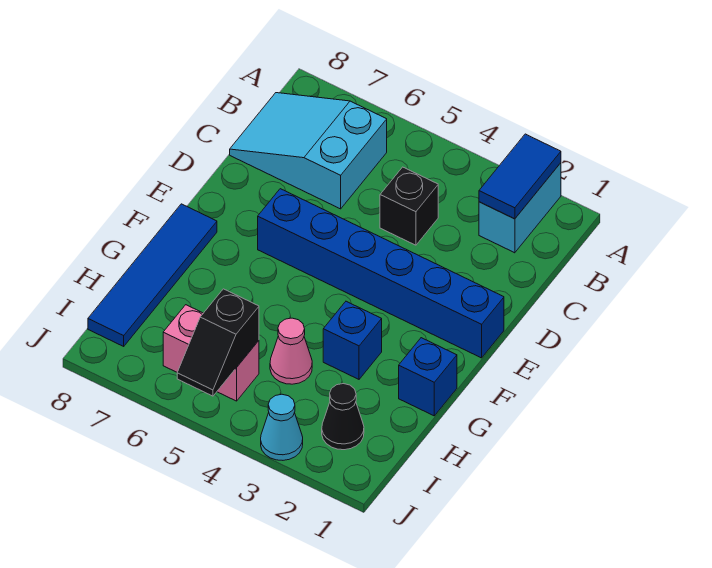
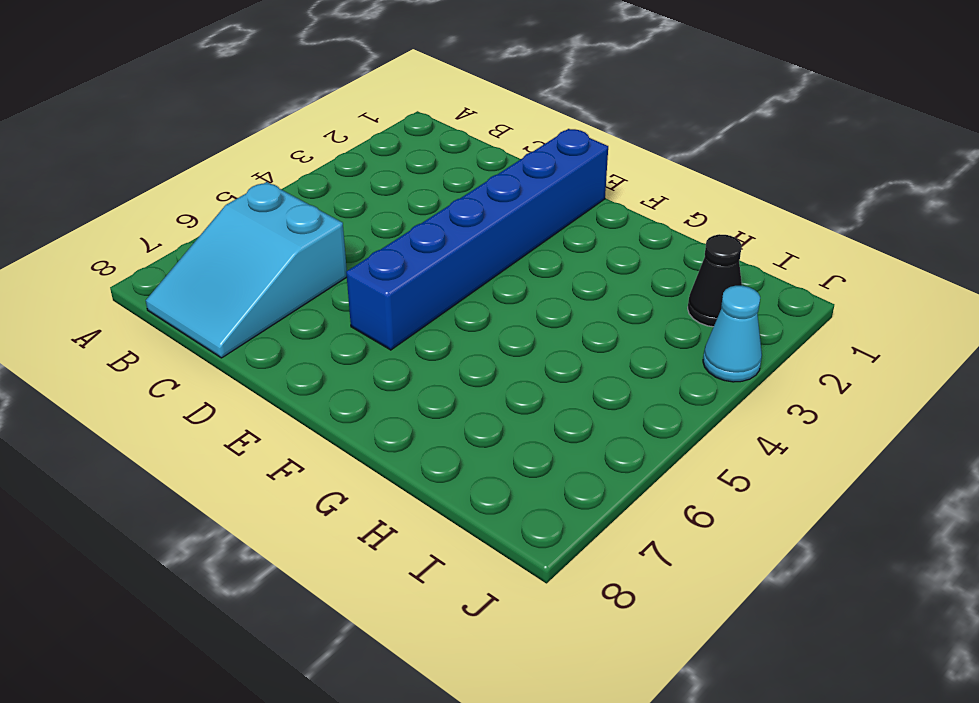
none -> cyan 1x2 brick [479,163,561,253]
none -> black 1x1 brick [380,167,438,245]
none -> blue 1x4 tile [88,204,217,346]

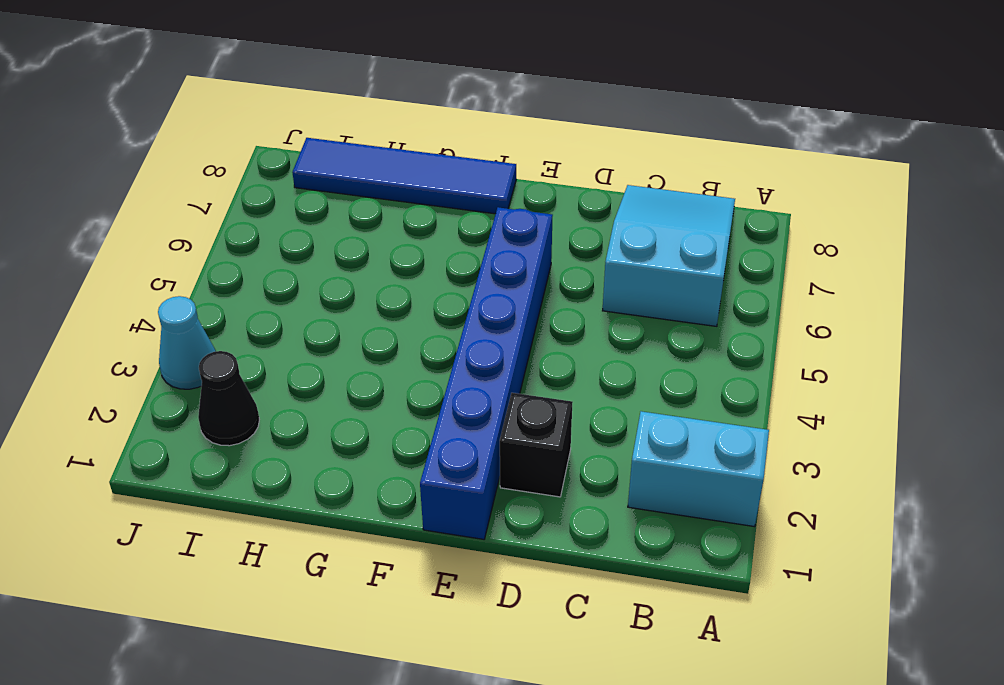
black 1x1 brick [500,393,573,497] -> black 1x1 brick moved to [380,167,438,245]
none -> blue 1x1 brick [399,338,457,416]
none -> blue 1x1 brick [323,301,382,379]
none -> pink 1x1 cone [270,318,312,384]

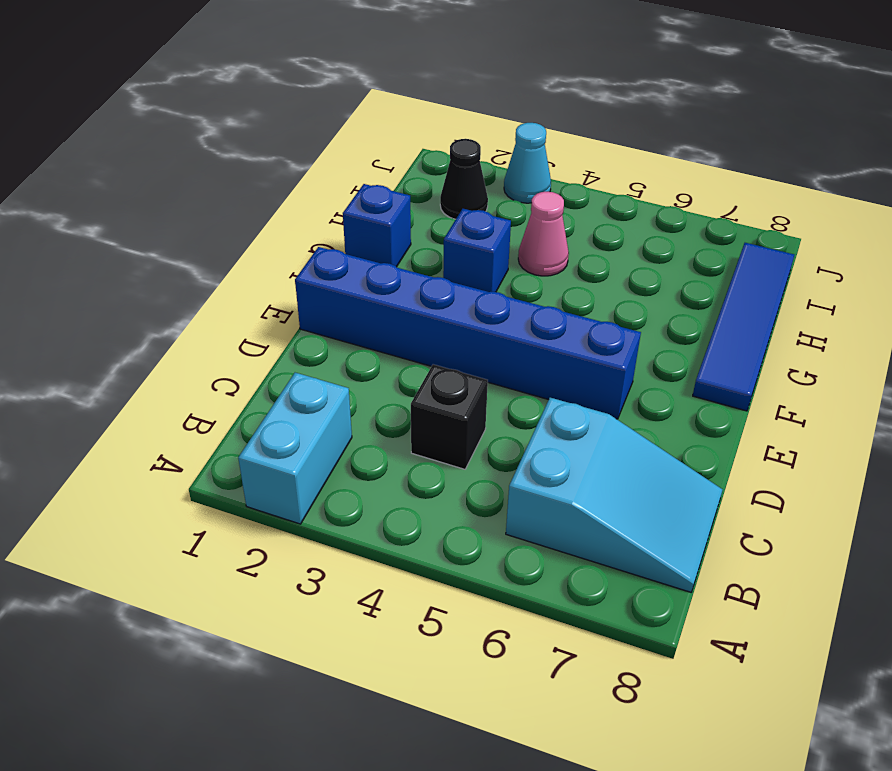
none -> pink 1x2 brick [163,305,259,401]
none -> blue 1x2 tile [479,134,561,219]
none -> black 1x2 slope [177,289,259,396]

